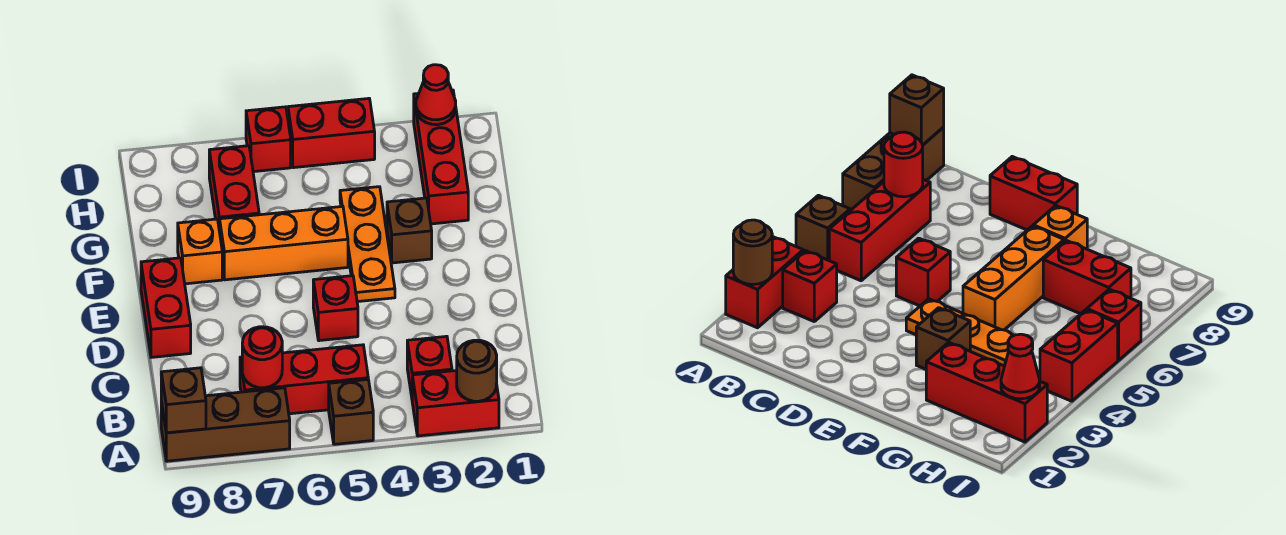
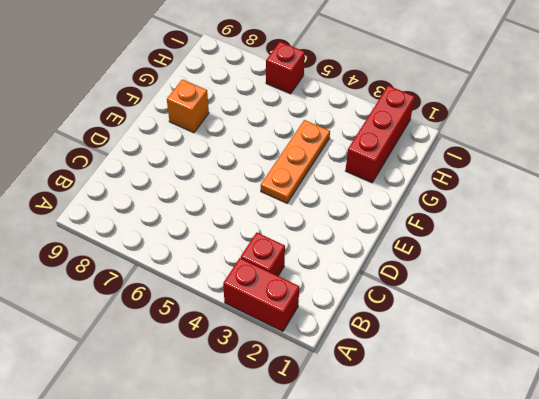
none -> brown 1x1 brick [329,379,373,444]
none -> brown 1x3 brick [161,388,290,461]
none -> red 1x3 brick [240,345,368,414]

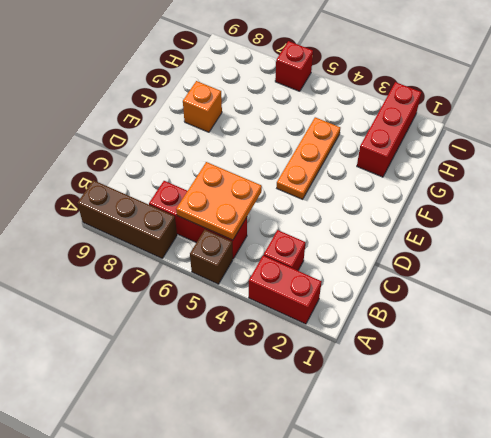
orange 2x2 plate [176,162,262,240] -> none
none -> red 1x1 brick [313,276,358,341]
none -> red 1x2 brick [141,258,191,357]
none -> brown 1x1 brick [387,198,432,263]

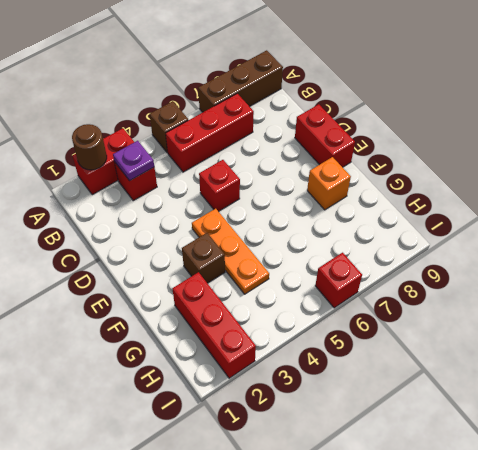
purple 1x1 plate [113,141,154,181] -> none
none -> orange 1x3 brick [220,206,348,280]
none -> red 1x2 brick [209,146,259,232]
none -> red 1x2 brick [288,98,375,168]

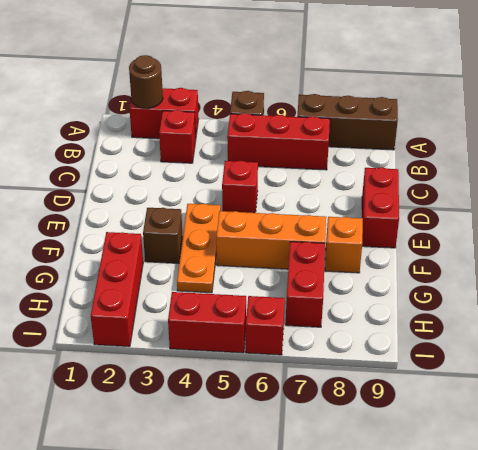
none -> brown 1x1 brick [161,368,206,433]
none -> red 1x1 round brick [242,327,282,388]
none -> red 1x1 cone [416,65,456,125]

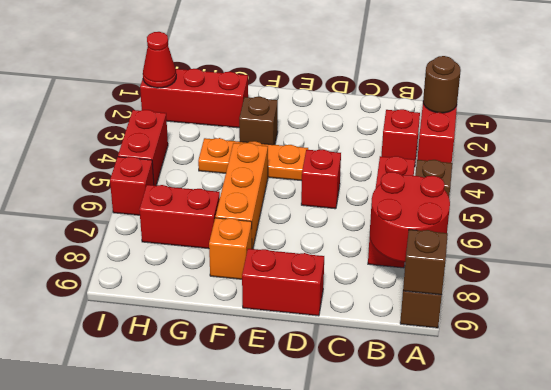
red 2x2 round brick [370,172,450,262] -> red 1x1 round brick [242,327,282,388]

